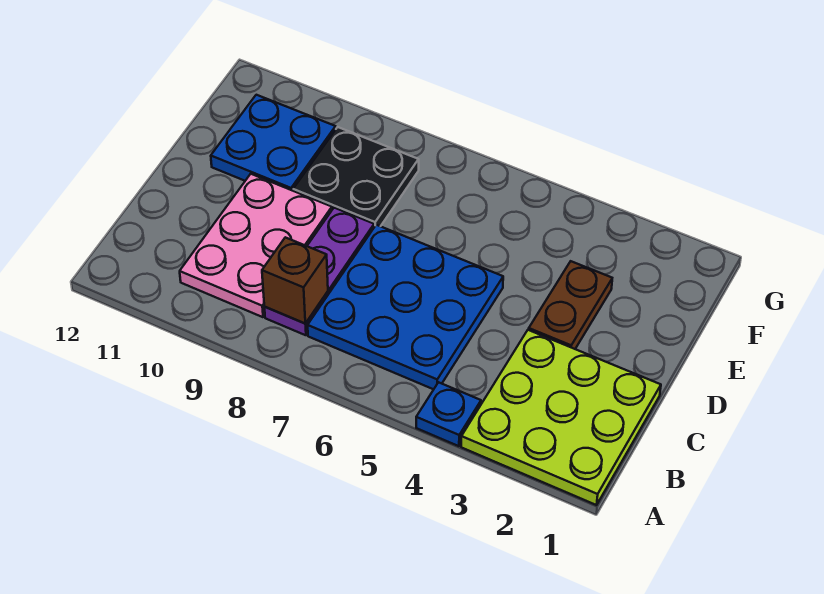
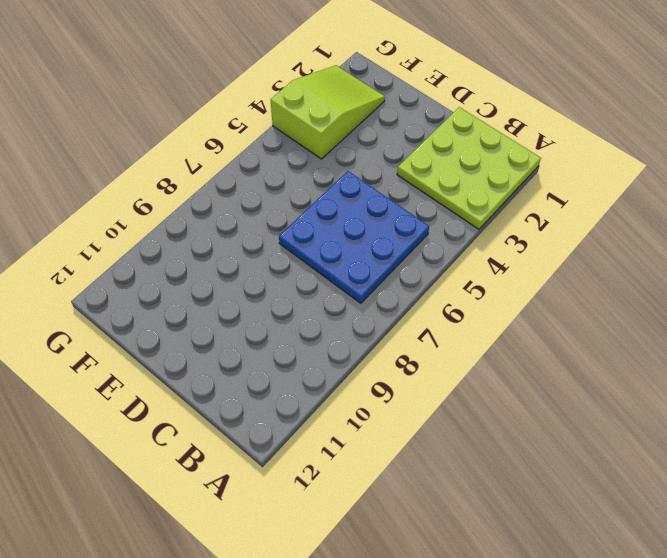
lime 2x3 slope [271,65,385,159] -> none
none -> blue 1x1 plate [416,382,481,446]
none -> purple 1x3 plate [264,208,374,335]

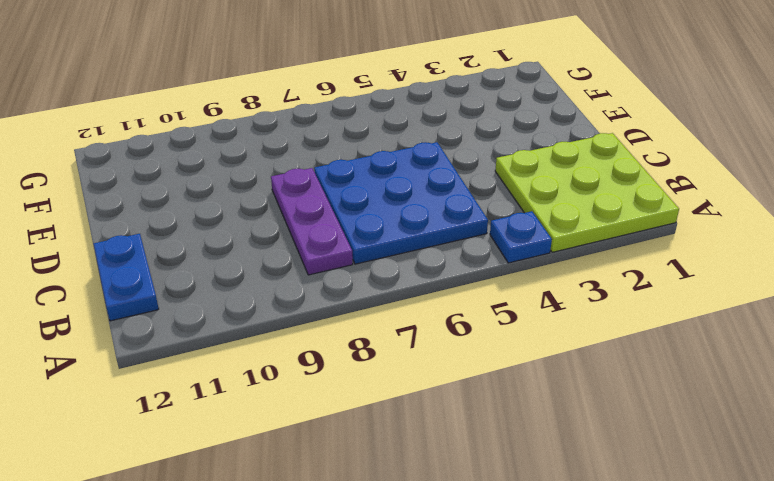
blue 1x2 plate [94,234,159,321] -> none
none -> pink 2x3 plate [180,174,332,317]
none -> brown 1x2 plate [529,261,612,349]

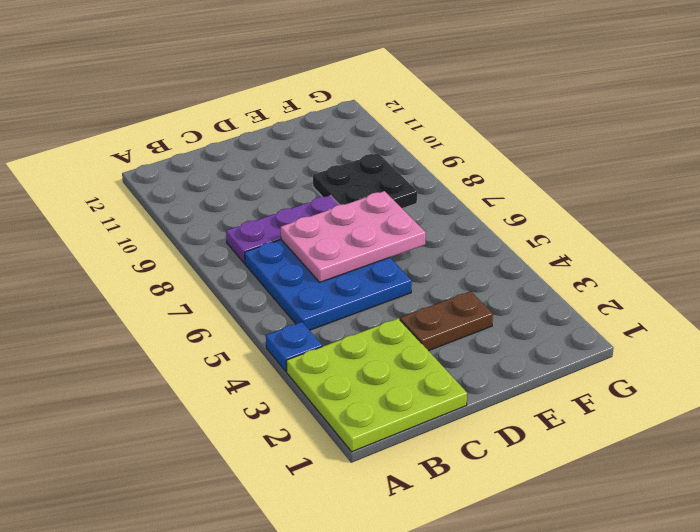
pink 2x3 plate [281,191,426,282] -> pink 2x3 plate moved to [180,174,332,317]
none -> blue 2x2 plate [211,95,336,191]
none -> brown 1x1 brick [262,237,328,323]

